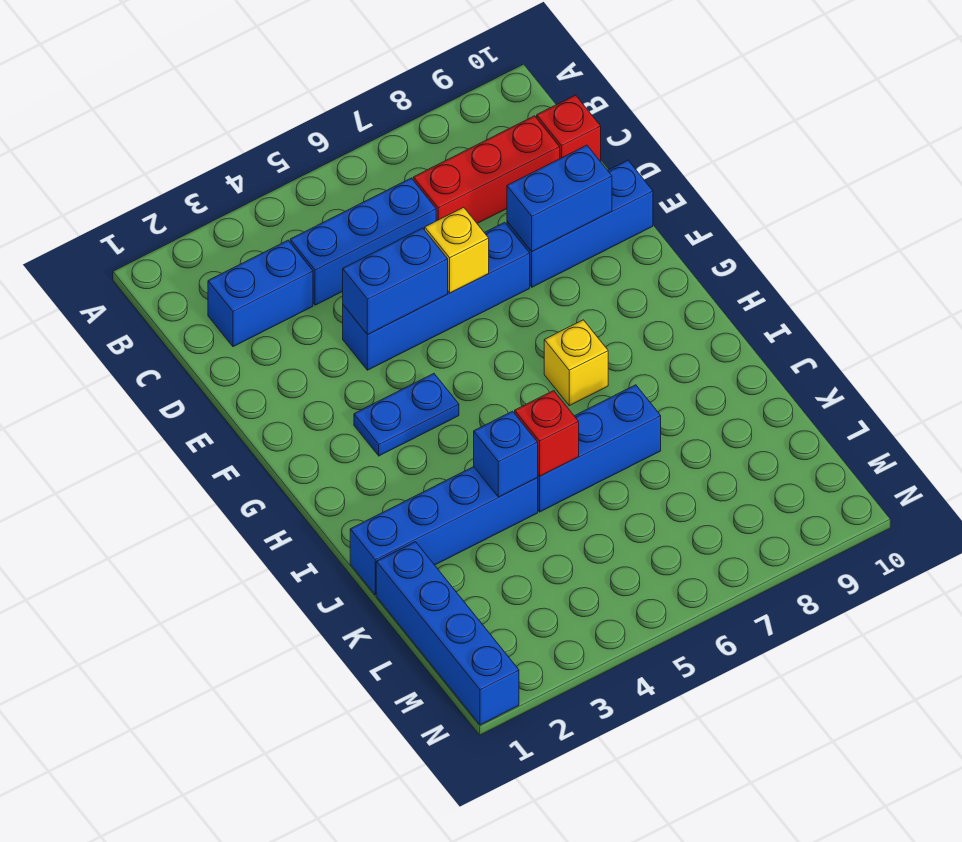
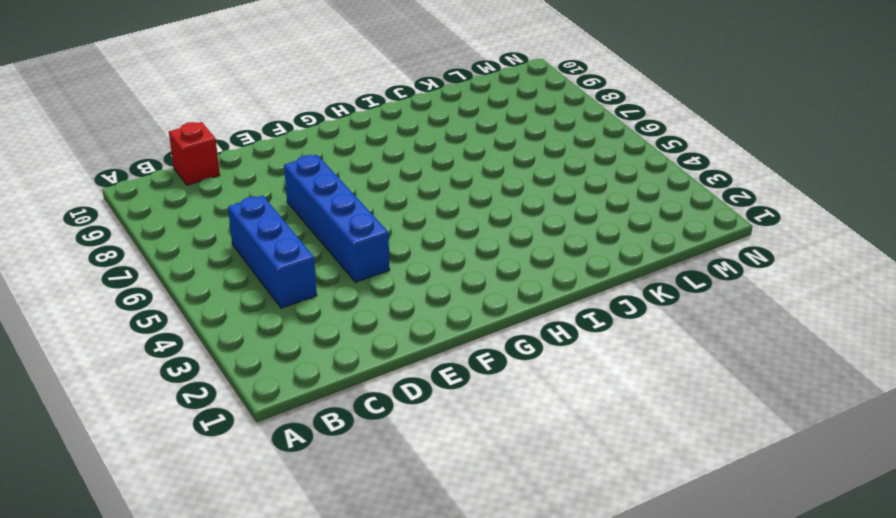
none -> blue 1x2 brick [208,240,313,347]
none -> red 1x3 brick [413,116,560,223]
none -> blue 1x3 brick [507,160,653,287]

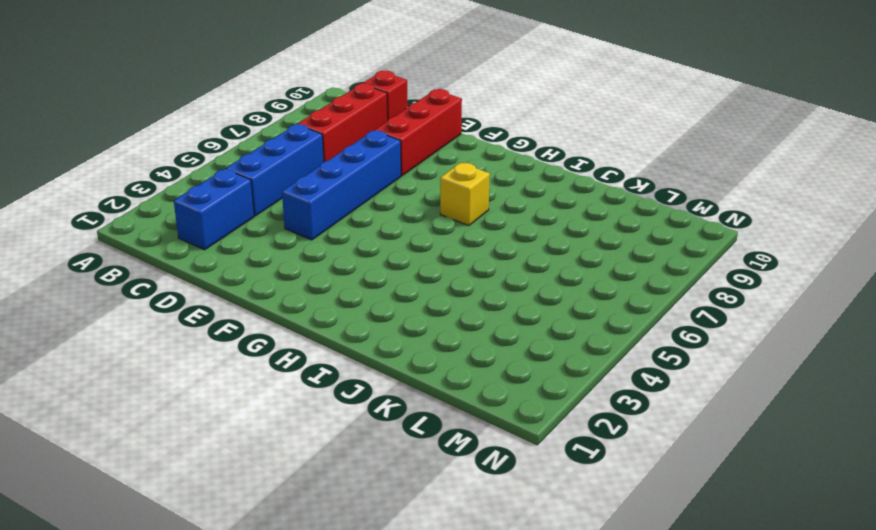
red 1x3 brick [375,89,462,176] -> blue 1x3 brick [507,160,653,287]
none -> blue 1x2 plate [354,374,459,456]
none -> blue 1x4 brick [350,467,538,595]
none -> blue 1x3 brick [538,385,661,512]

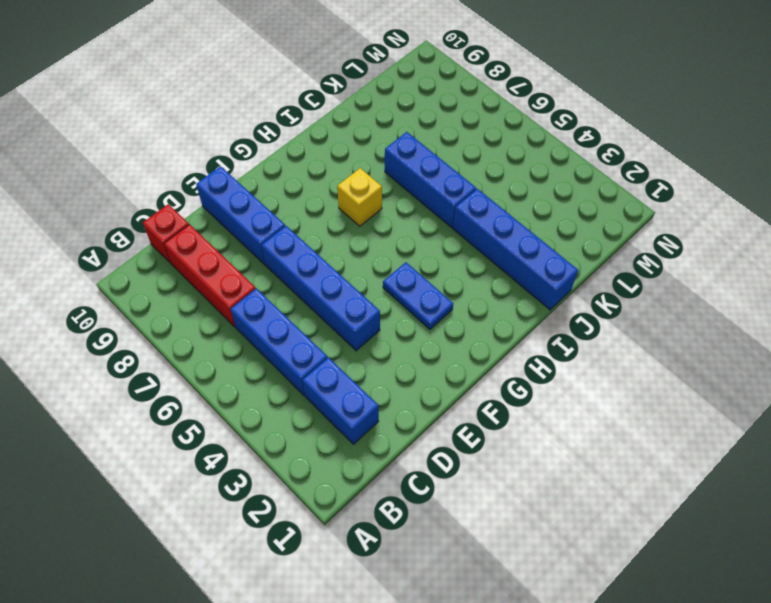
none -> blue 1x4 brick [376,542,519,725]
none -> blue 1x2 brick [343,228,448,335]
none -> yellow 1x1 brick [425,207,489,293]

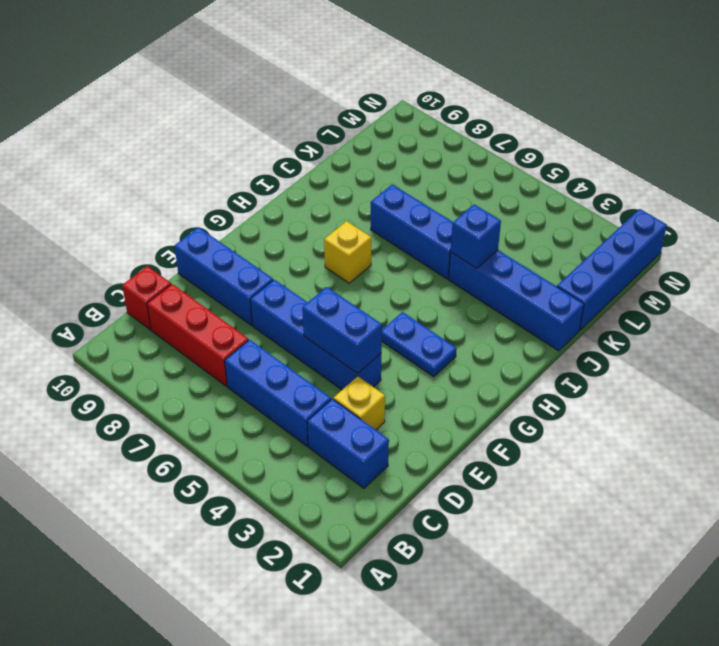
yellow 1x1 brick [334,376,385,430] -> yellow 1x1 brick moved to [425,207,489,293]
none -> blue 1x2 brick [507,145,612,252]
none -> red 1x1 brick [515,391,579,476]

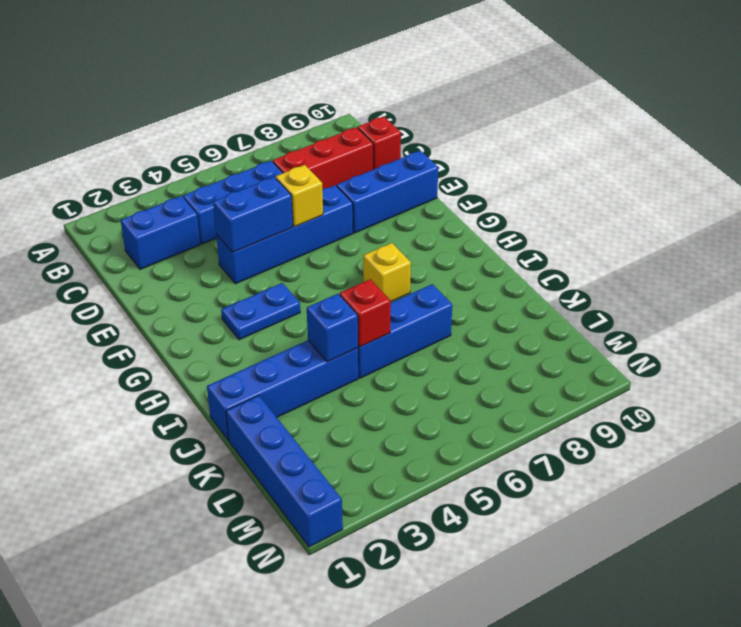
none -> blue 1x2 brick [507,145,612,252]

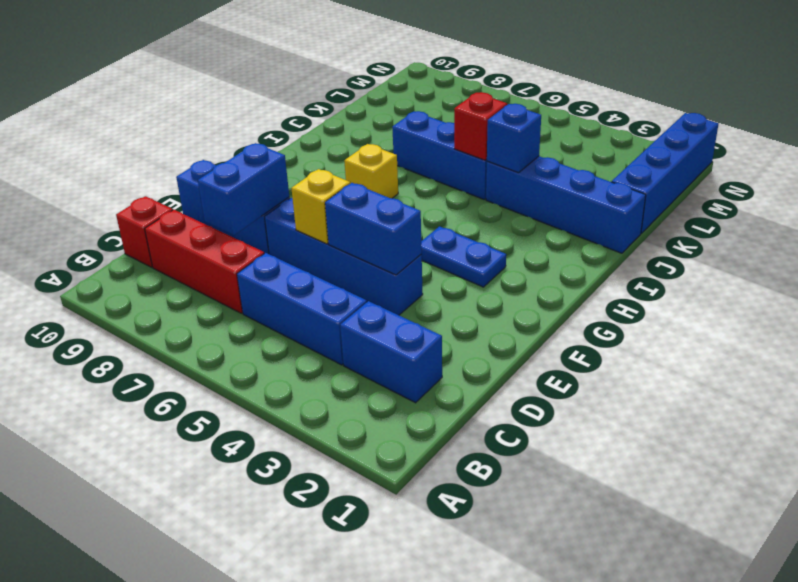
blue 1x2 brick [198,143,289,235] -> blue 1x2 brick turned to [507,145,612,252]

